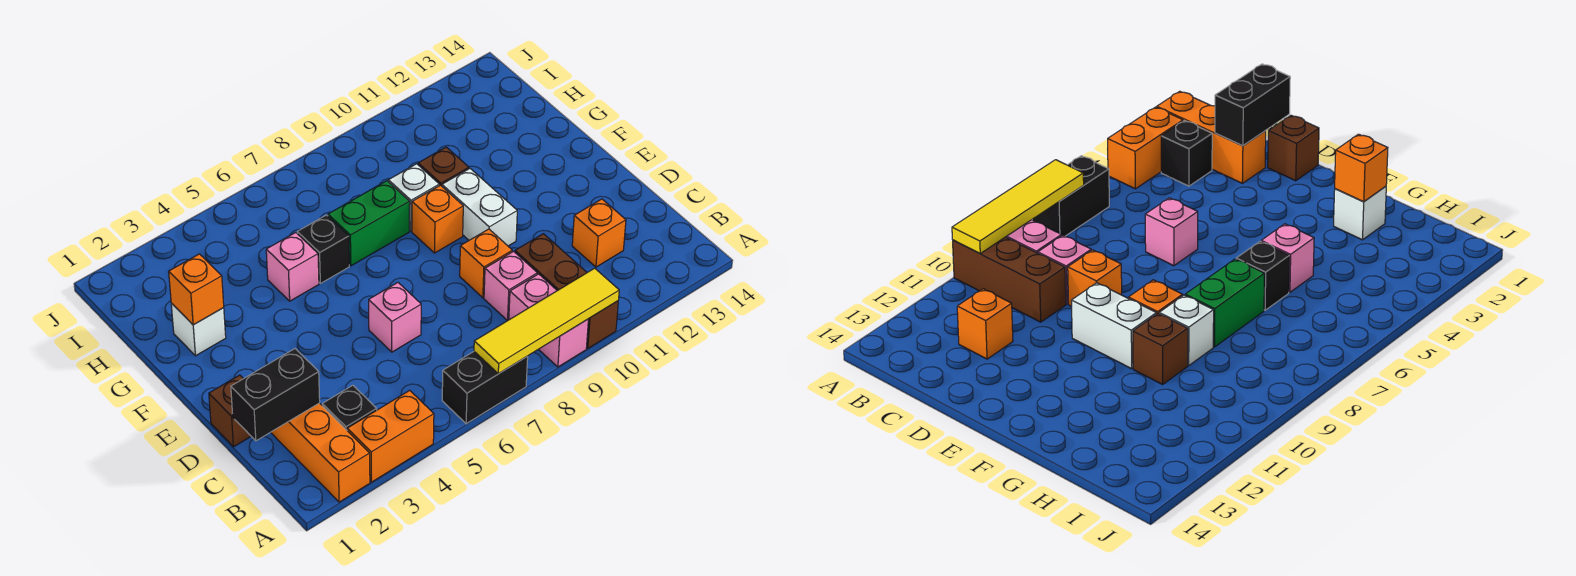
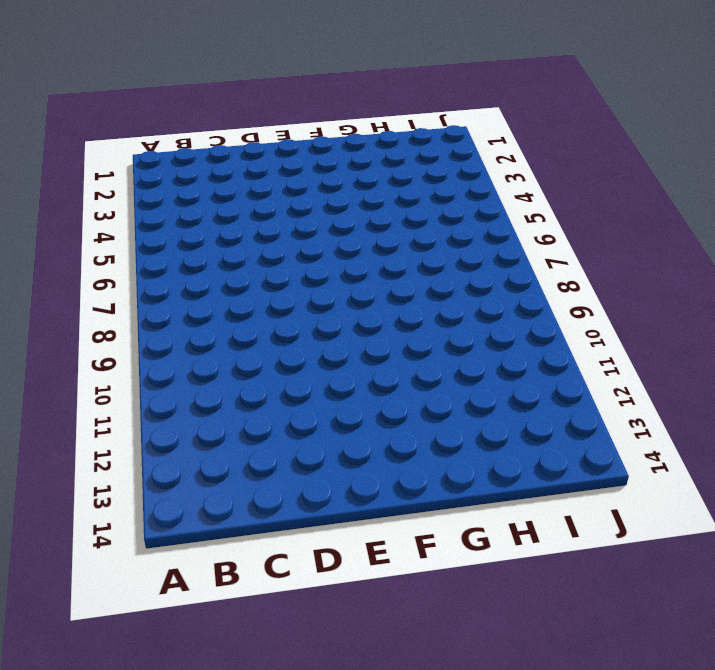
none -> orange 1x3 brick [271,403,370,502]
none -> orange 1x2 brick [347,390,434,482]
none -> black 1x2 brick [442,352,528,424]

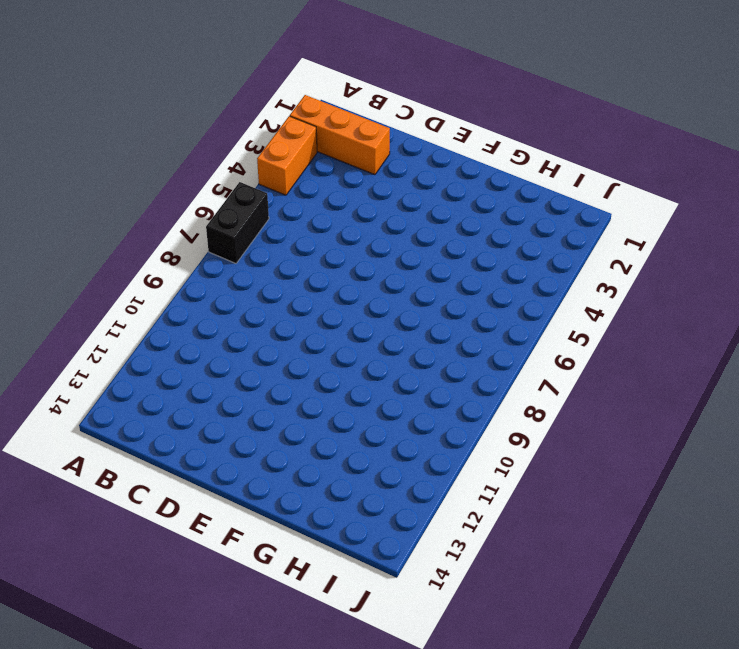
none -> pink 1x2 brick [509,274,588,367]
none -> brown 1x3 brick [515,234,618,348]
none -> black 1x1 brick [322,385,377,430]

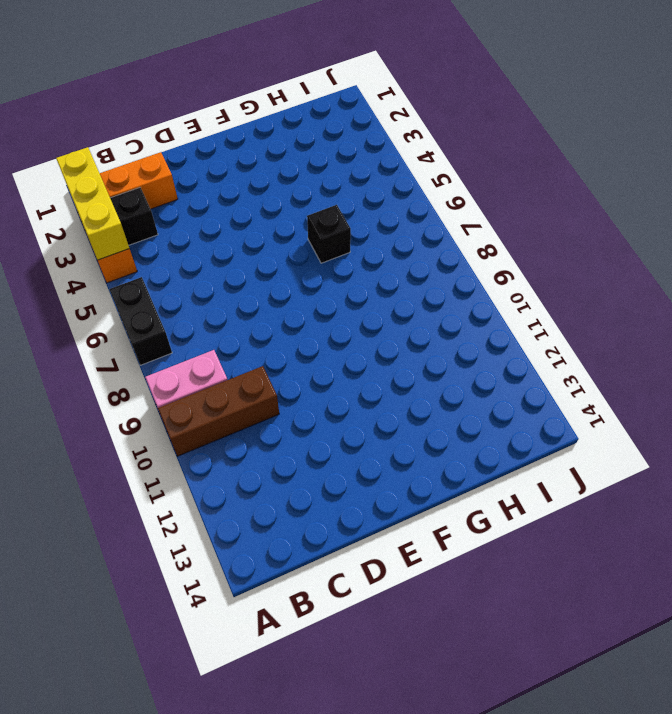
yellow 1x3 brick [56,147,130,260] -> none
none -> pink 1x1 brick [484,251,537,321]
none -> orange 1x1 brick [572,199,626,267]
none -> brown 1x1 brick [209,375,251,447]

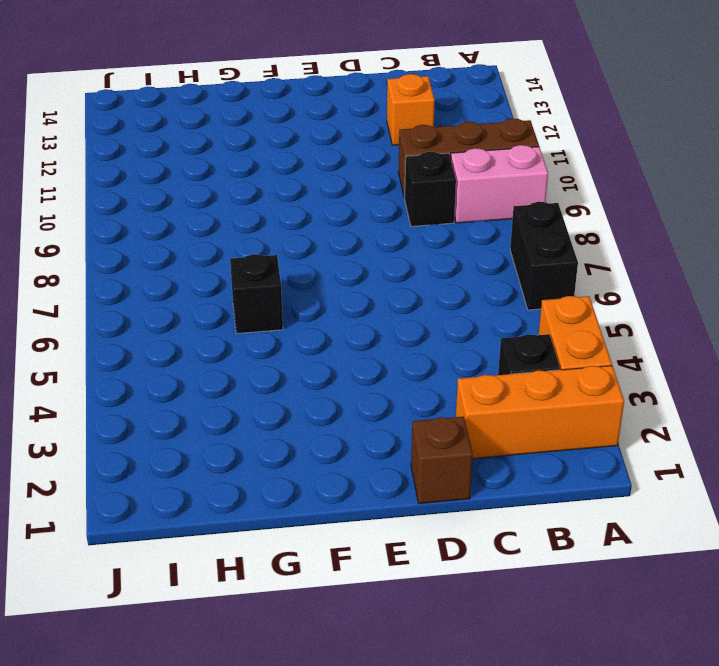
black 1x1 brick [405,152,456,226] -> pink 1x1 brick [484,251,537,321]
none -> pink 1x1 brick [369,283,421,352]
none -> orange 1x1 brick [460,229,512,298]
none -> white 1x2 brick [442,169,517,246]

